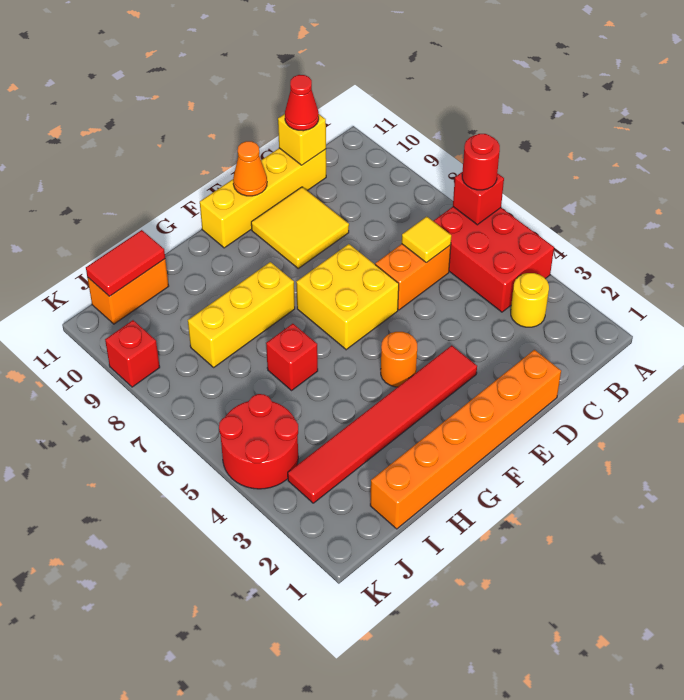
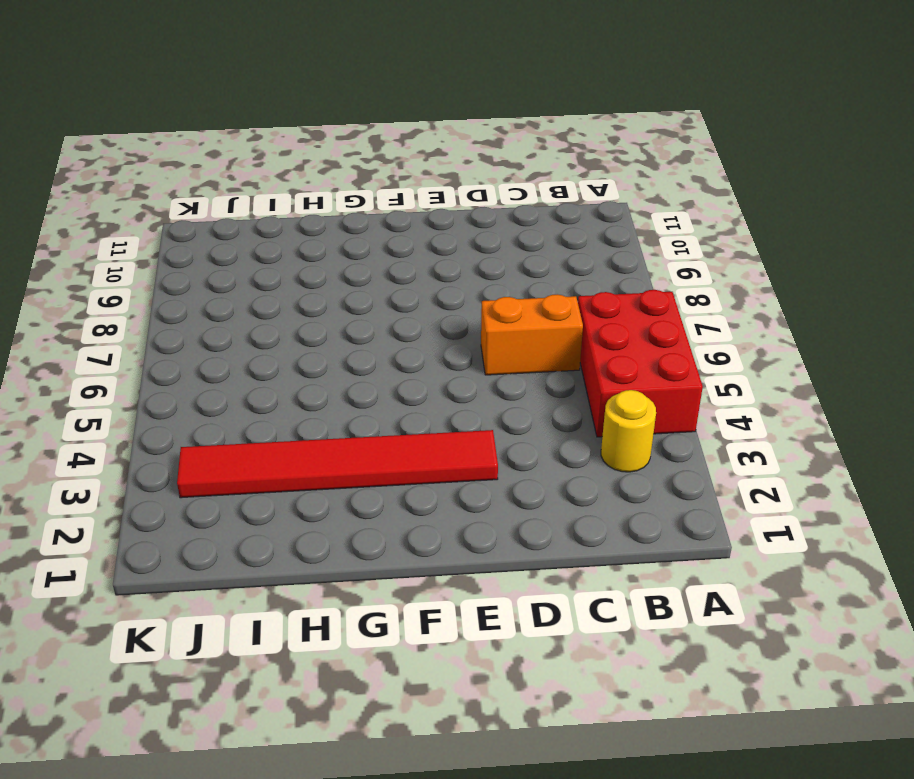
none -> yellow 1x4 brick [200,148,326,248]
none -> orange 1x6 brick [370,350,561,529]
none -> yellow 2x2 tile [251,187,349,268]

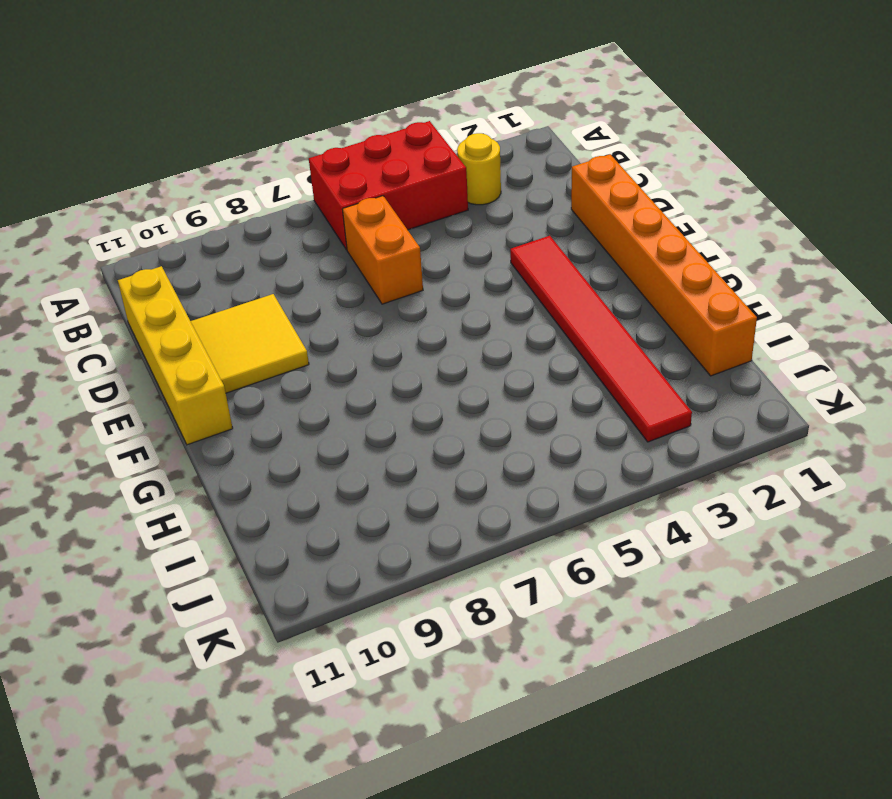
none -> yellow 2x2 brick [296,244,399,350]
none -> orange 1x1 round brick [381,332,417,387]
none -> yellow 1x3 brick [188,262,295,367]

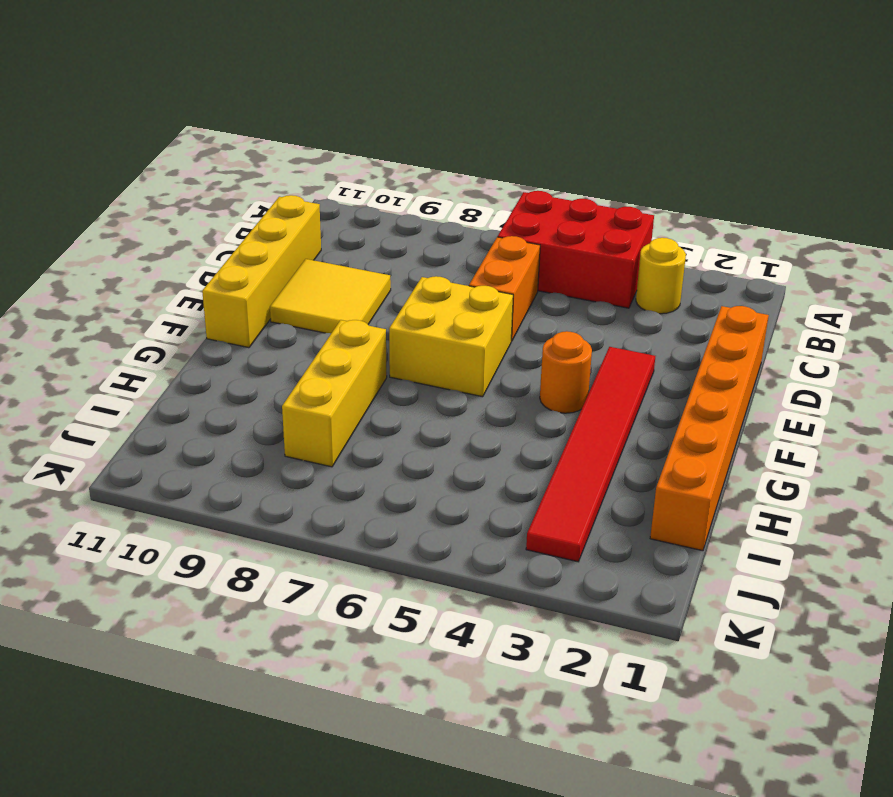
none -> red 1x1 brick [266,324,318,390]
none -> orange 1x2 brick [87,259,169,324]
none -> red 2x2 round brick [219,394,298,489]

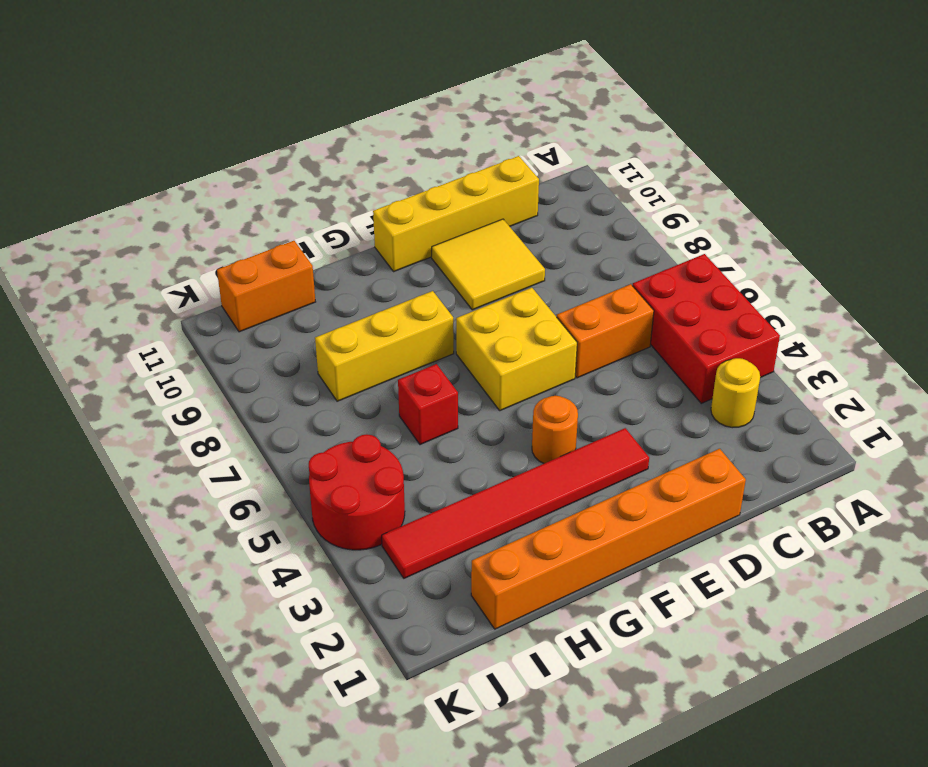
none -> red 1x1 brick [105,320,160,387]
none -> red 1x1 brick [453,172,504,225]
none -> yellow 1x1 tile [402,217,451,263]

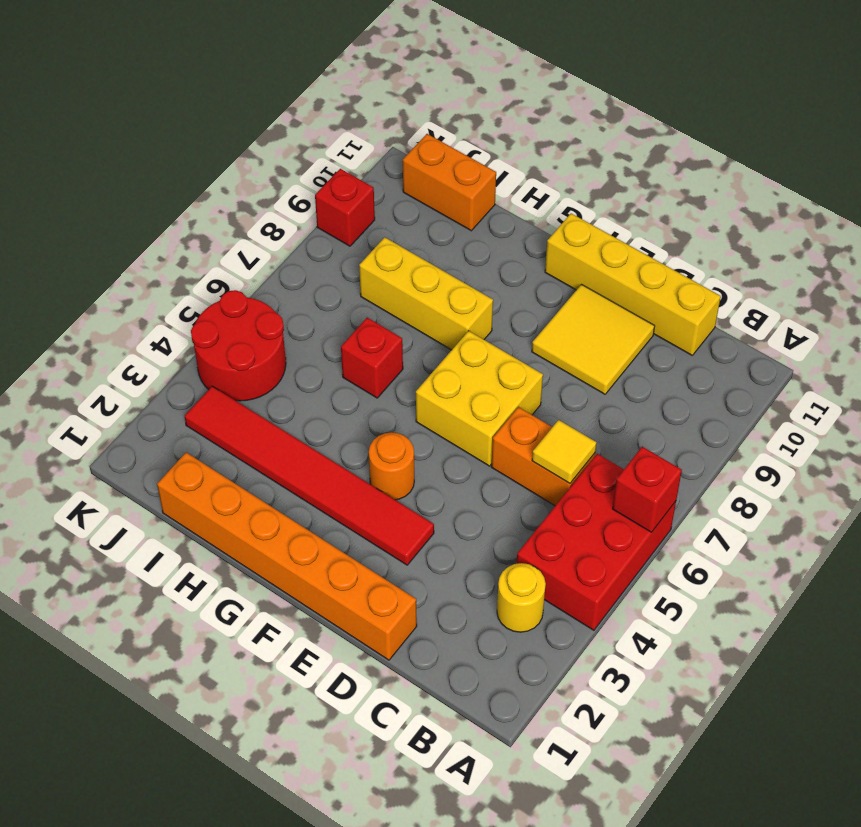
none -> yellow 1x1 brick [278,114,326,165]
none -> orange 1x1 cone [233,141,267,196]
none -> red 1x2 tile [86,230,165,296]

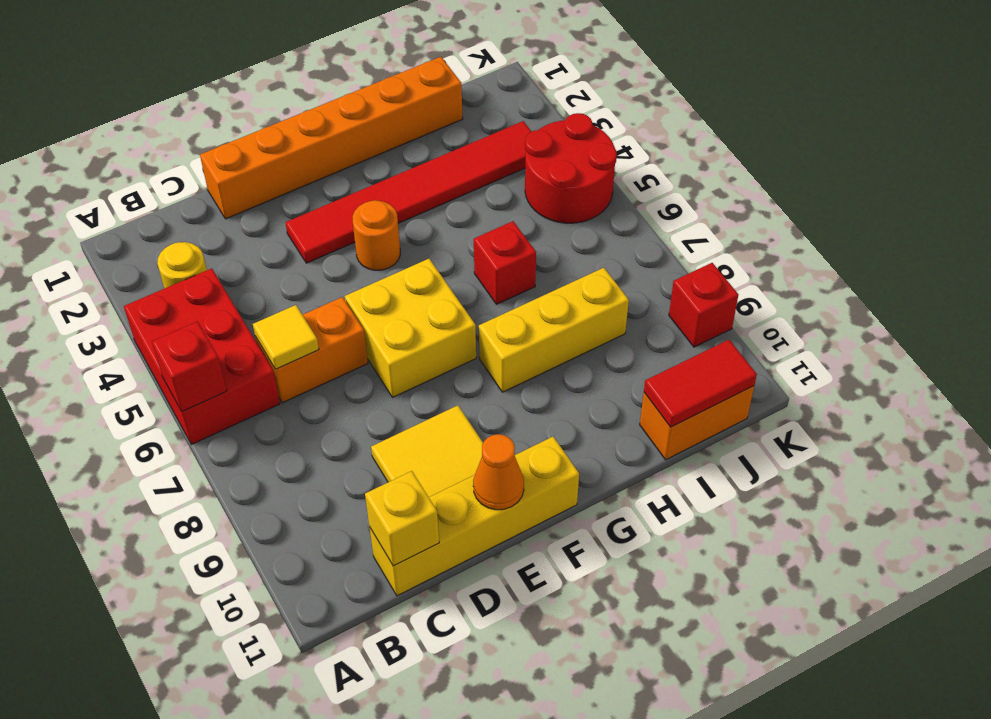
none -> red 1x1 round brick [462,134,500,190]
none -> red 1x1 cone [285,75,319,131]

